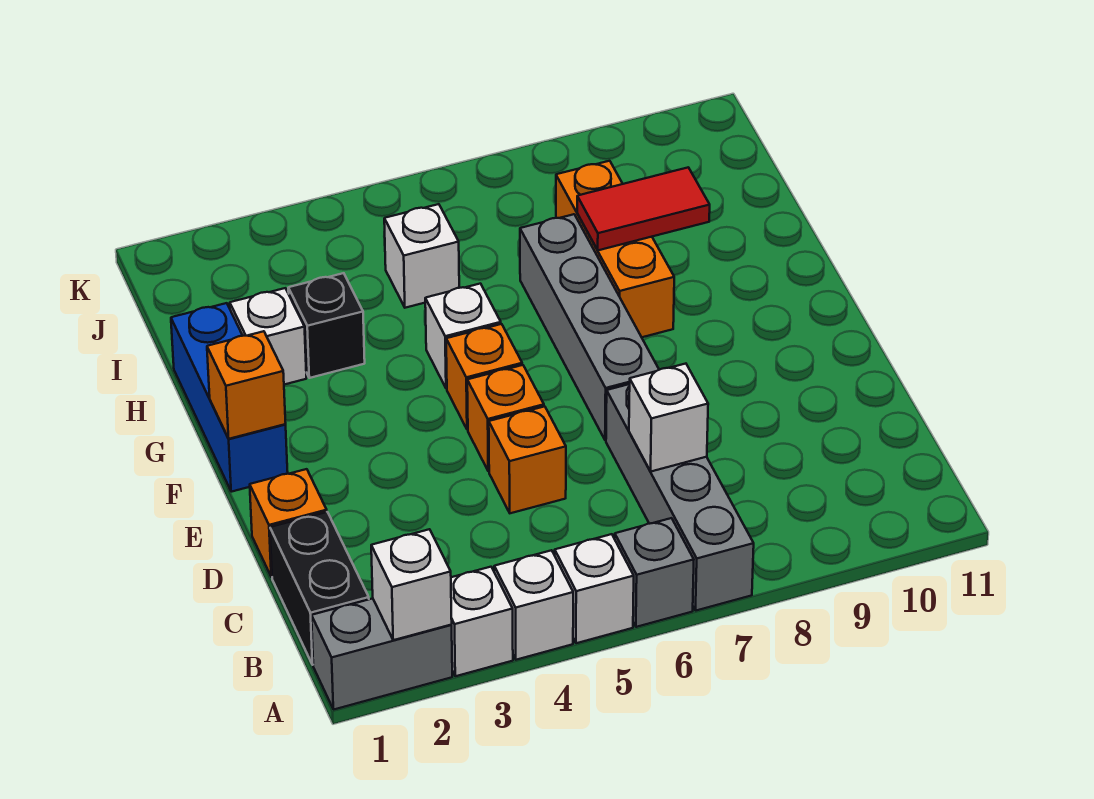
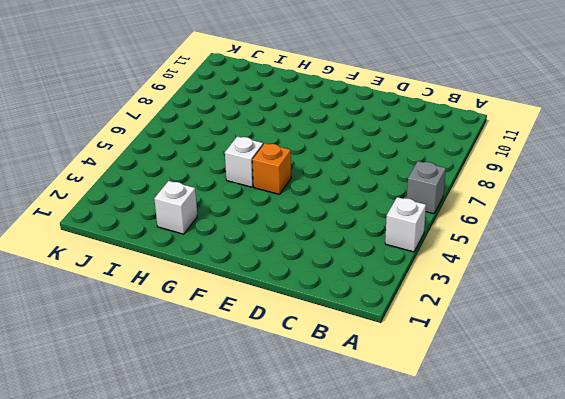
none -> grey 1x2 brick [312,599,452,710]
none -> white 1x1 brick [451,567,513,676]
none -> white 1x1 brick [555,534,634,643]

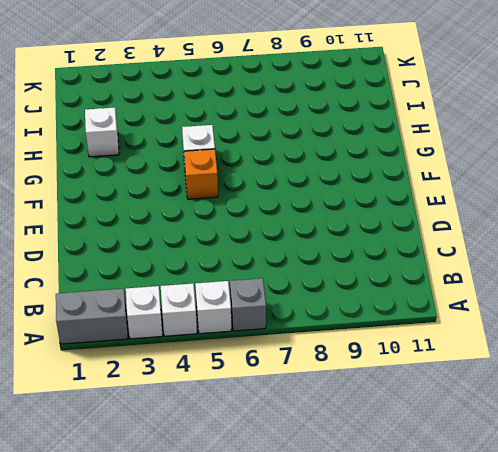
none -> grey 1x4 brick [606,384,754,611]
none -> black 1x2 brick [270,512,369,665]
none -> orange 1x1 brick [250,469,327,577]

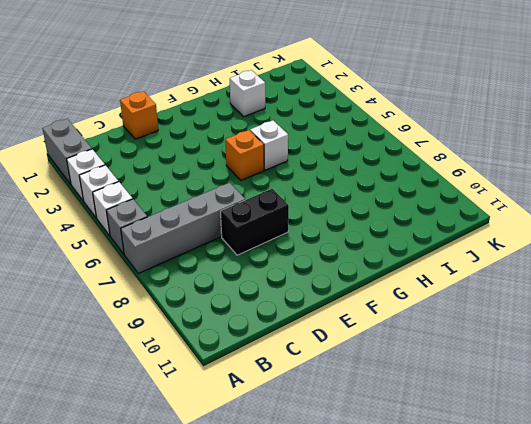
black 1x2 brick [221,189,289,255] -> black 1x2 brick moved to [270,512,369,665]
none -> orange 1x1 brick [489,406,566,513]
none -> orange 1x1 brick [467,365,544,471]
none -> grey 1x4 brick [520,214,659,440]

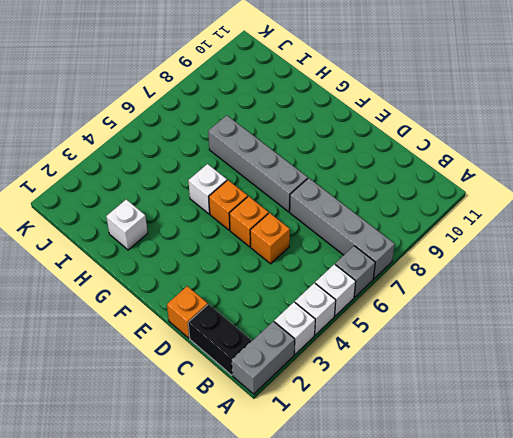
none -> blue 1x3 brick [171,303,288,492]
none -> orange 1x3 brick [556,161,674,337]
none -> black 1x1 brick [288,273,365,378]

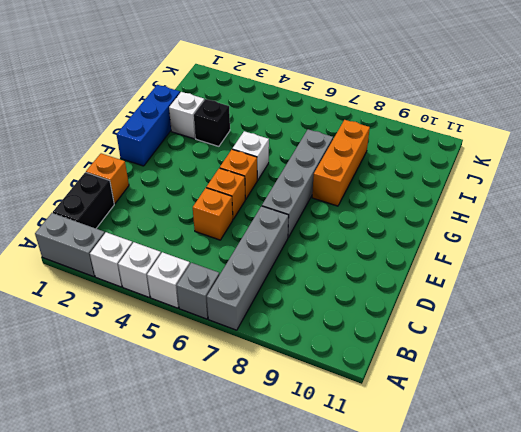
none -> white 1x1 brick [384,204,459,308]
none -> white 1x1 brick [371,529,452,640]
none -> white 1x1 brick [629,364,708,471]

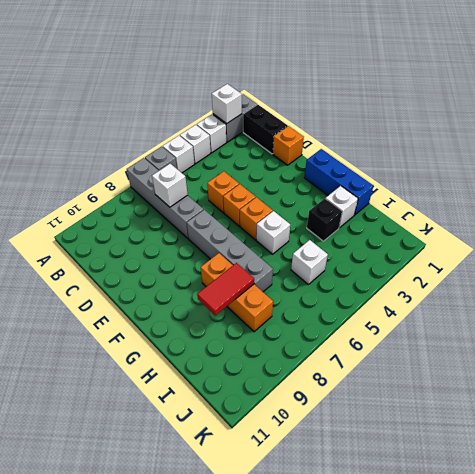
none -> orange 1x1 brick [207,331,286,439]

